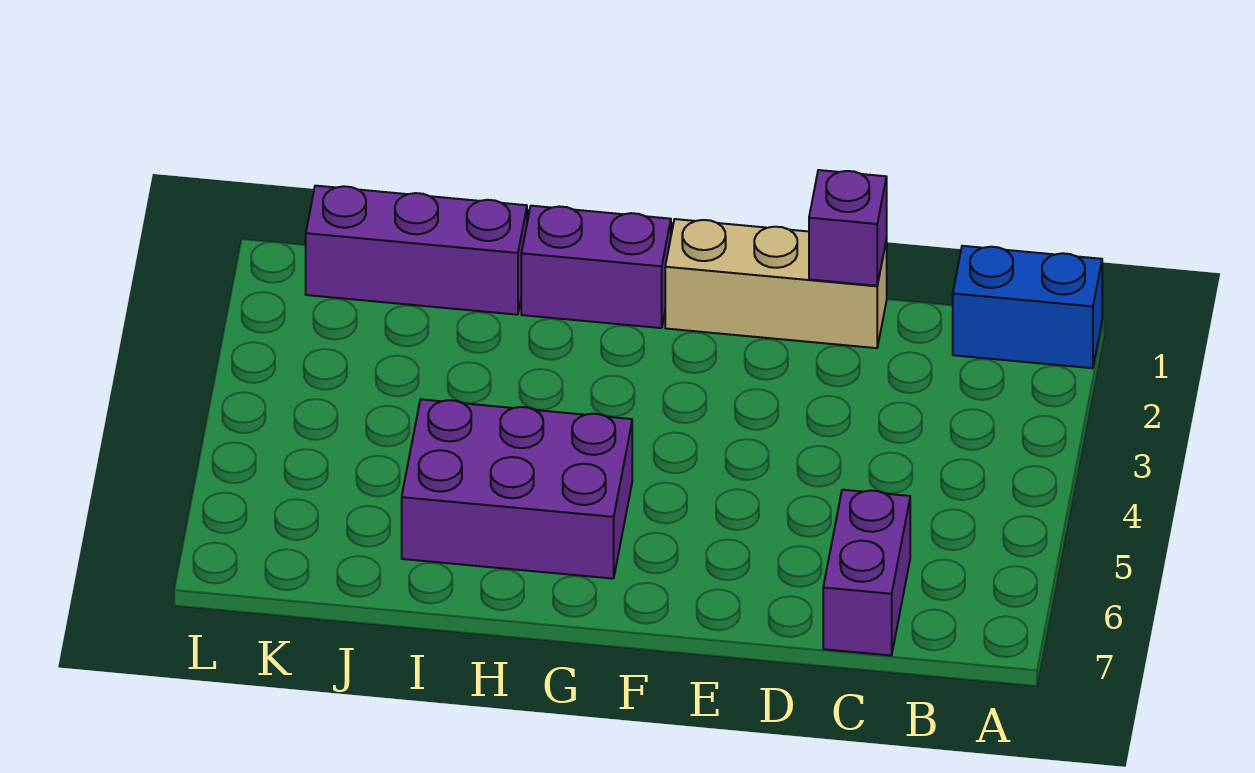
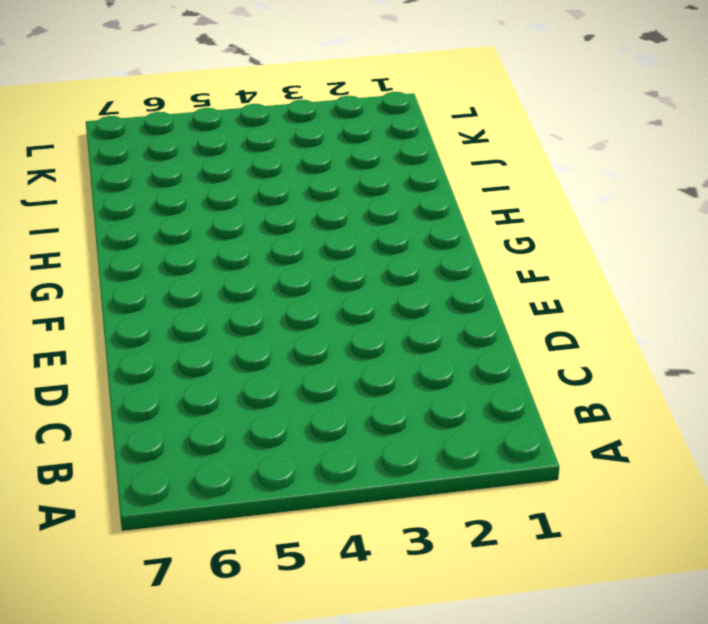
none -> blue 1x2 brick [953,246,1102,368]
none -> purple 1x2 brick [823,490,910,655]

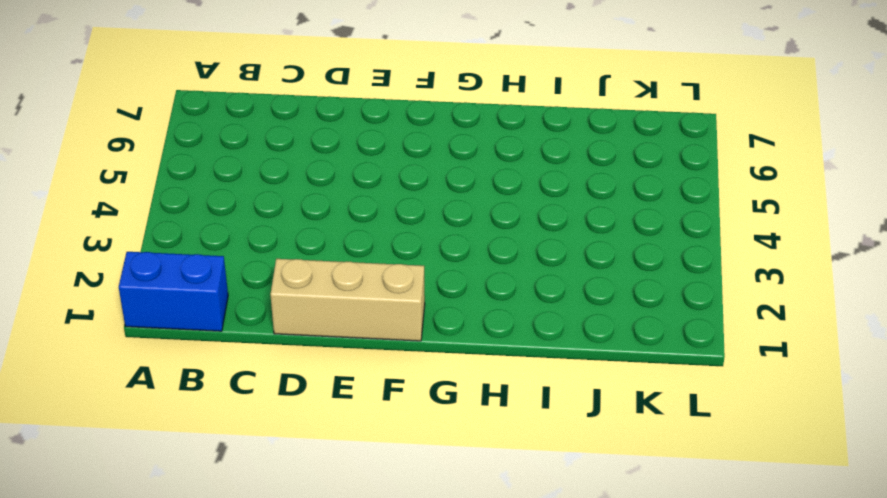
none -> purple 1x2 brick [823,490,910,655]
none -> purple 1x2 brick [521,206,671,328]

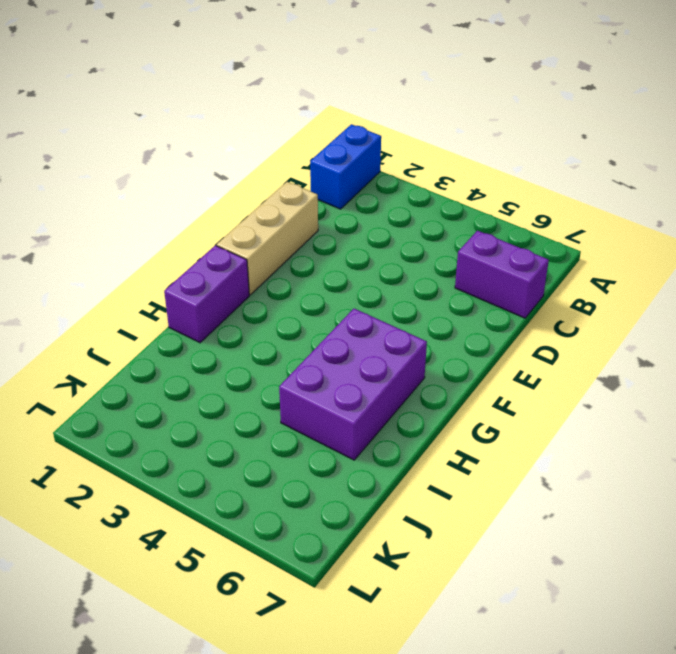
none -> purple 1x3 brick [306,186,527,315]
none -> purple 1x1 brick [809,170,887,286]

